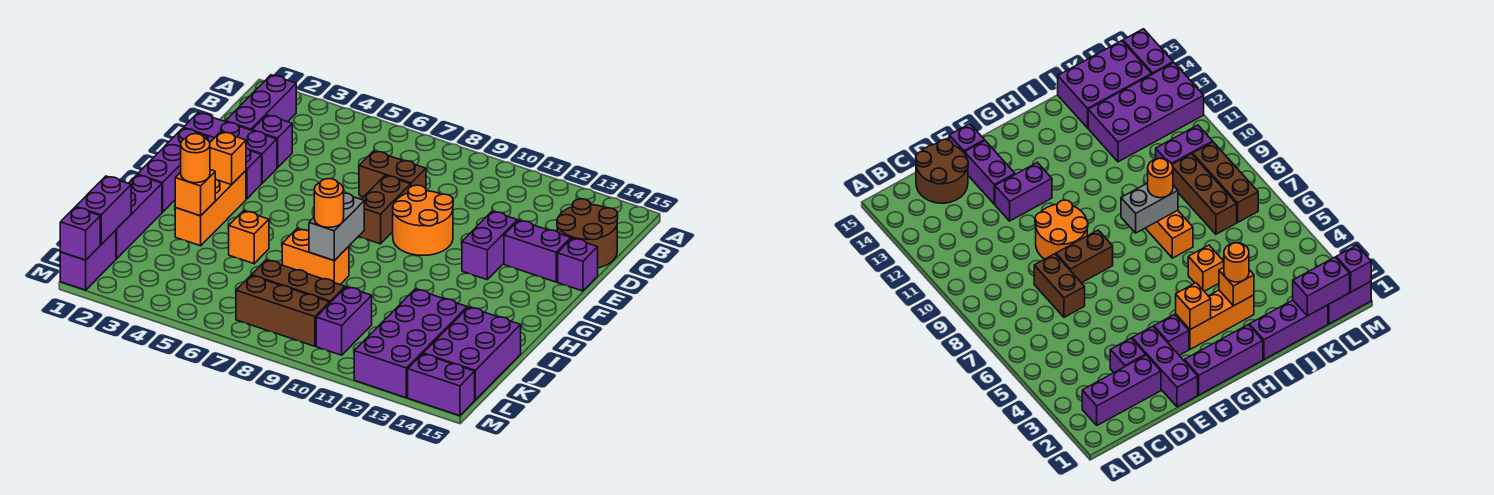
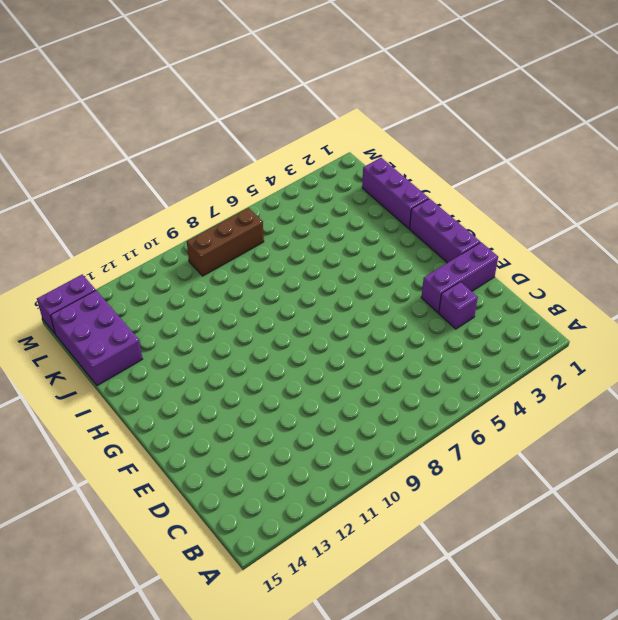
none -> purple 1x3 brick [225,75,296,130]
none -> brown 2x2 round brick [557,199,618,268]
none -> brown 1x2 brick [359,151,426,197]
none -> brown 1x2 brick [358,175,411,244]

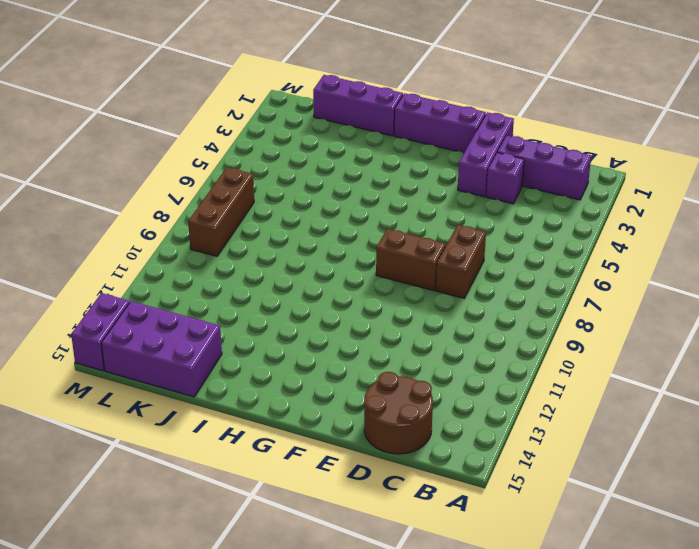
none -> orange 2x2 round brick [393,185,453,255]
none -> purple 1x2 brick [462,211,517,280]
none -> purple 1x2 brick [504,220,571,282]
none -> purple 1x1 brick [558,238,598,291]

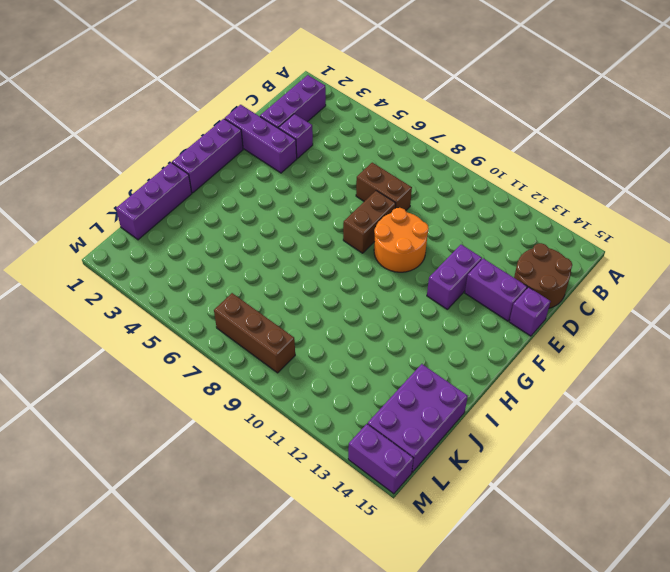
none -> purple 1x1 brick [246,148,262,199]
none -> orange 1x3 brick [175,171,246,246]
none -> orange 1x1 brick [229,211,269,264]
none -> orange 1x2 brick [282,229,349,285]

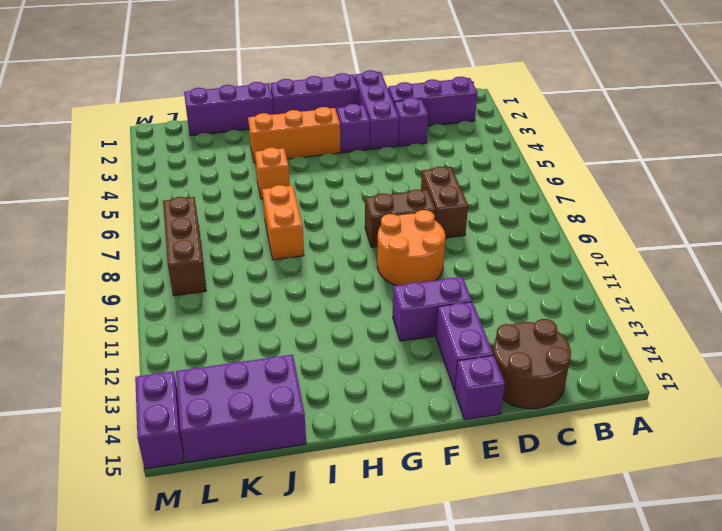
none -> purple 2x4 brick [354,289,467,398]
none -> brown 1x3 brick [251,260,345,303]
none -> purple 1x2 brick [316,287,372,355]
none -> purple 1x2 brick [60,230,116,290]

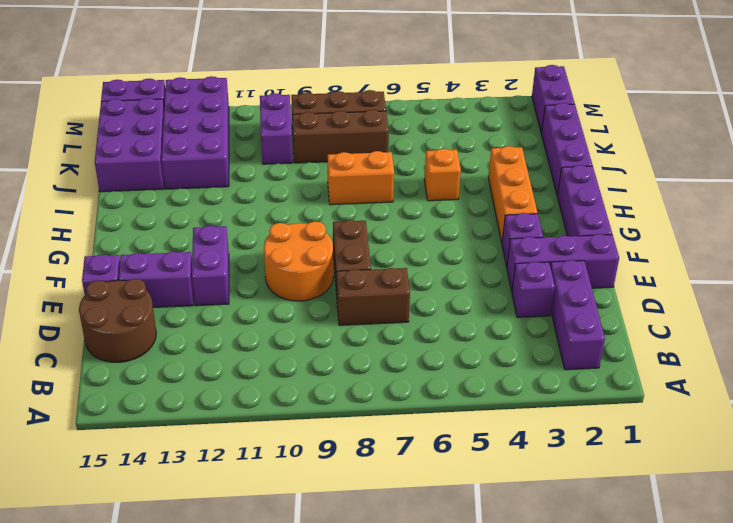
none -> orange 1x1 brick [210,132,246,185]
none -> grey 1x2 brick [309,193,364,261]
none -> orange 1x1 brick [175,170,215,216]
none -> purple 1x2 brick [76,176,131,244]

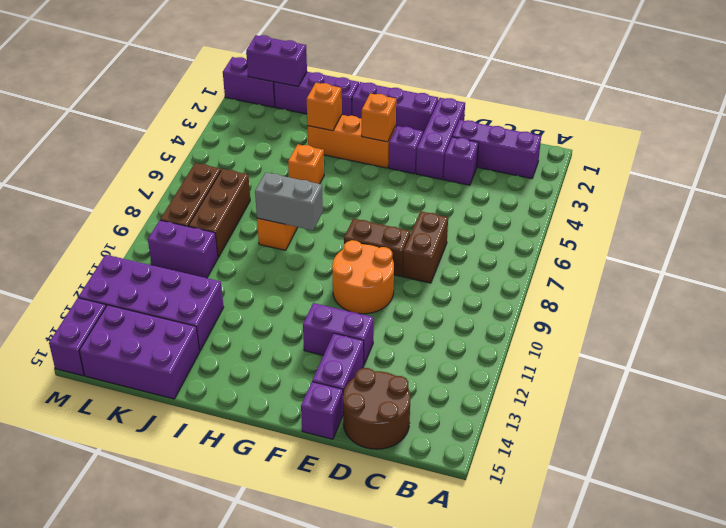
none -> purple 1x1 brick [60,207,100,260]
none -> orange 1x1 round brick [181,134,210,183]
none -> orange 1x1 round brick [314,179,344,227]

